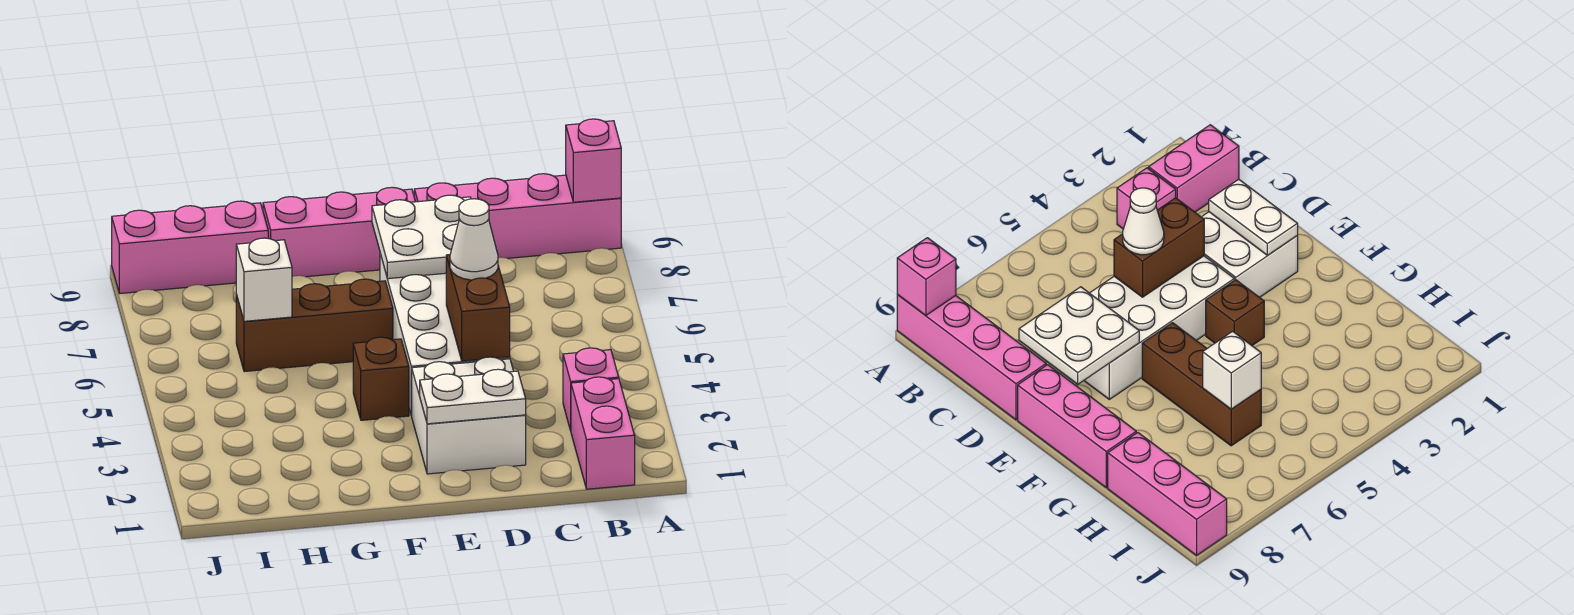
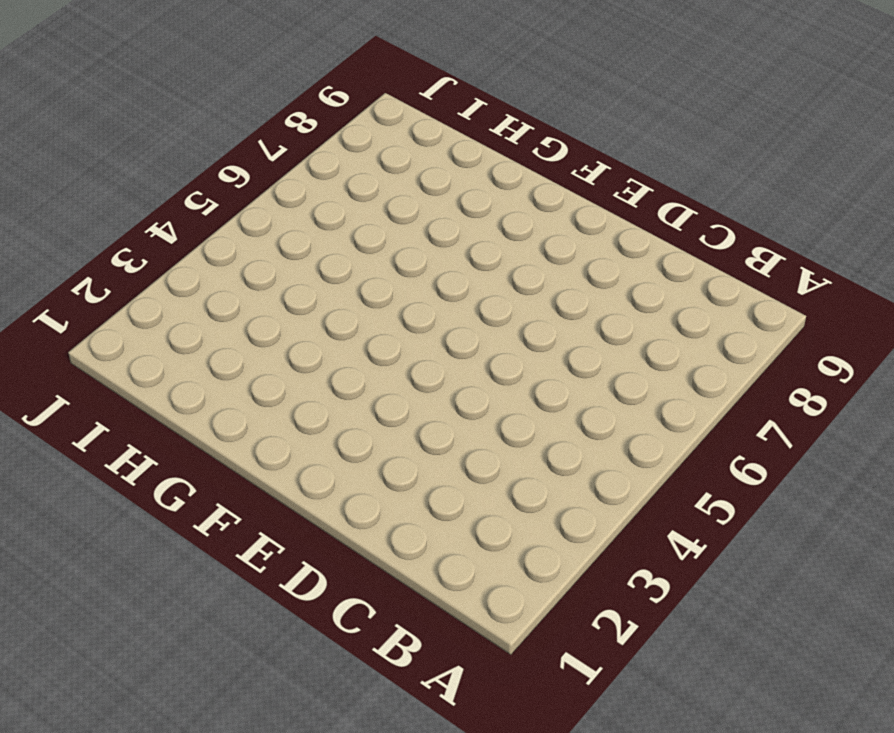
none -> pink 1x4 brick [414,174,621,258]
none -> pink 1x2 brick [571,377,635,489]
none -> pink 1x1 brick [563,348,619,431]

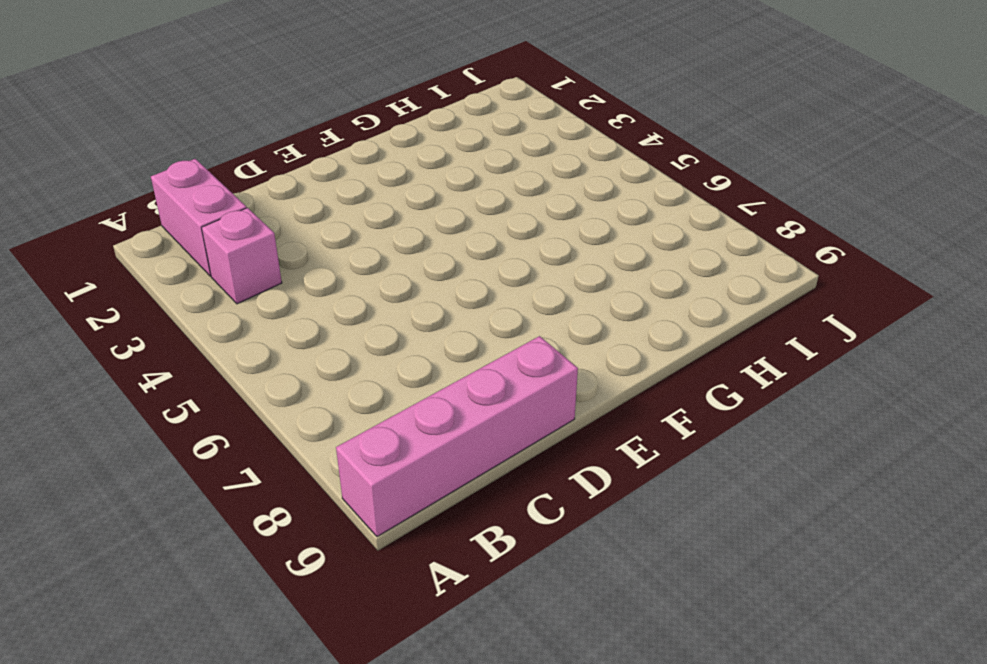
none -> white 2x2 brick [412,357,526,474]
none -> white 2x4 brick [380,254,510,416]
none -> pink 1x3 brick [263,187,415,277]

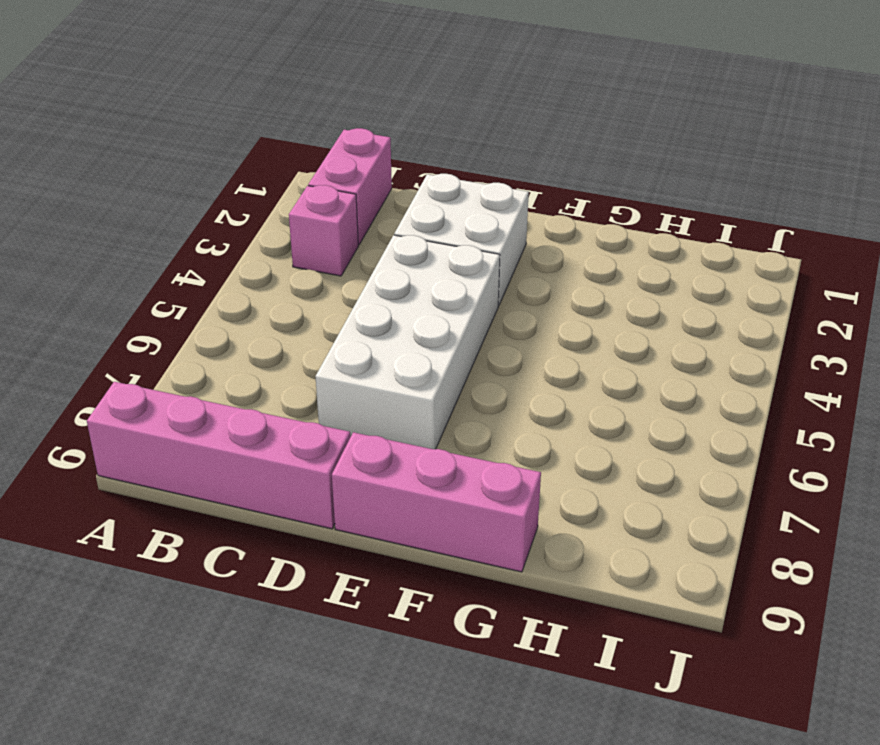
none -> brown 1x1 brick [353,337,409,420]
none -> brown 1x3 brick [236,279,393,372]
none -> pink 1x3 brick [112,201,268,294]

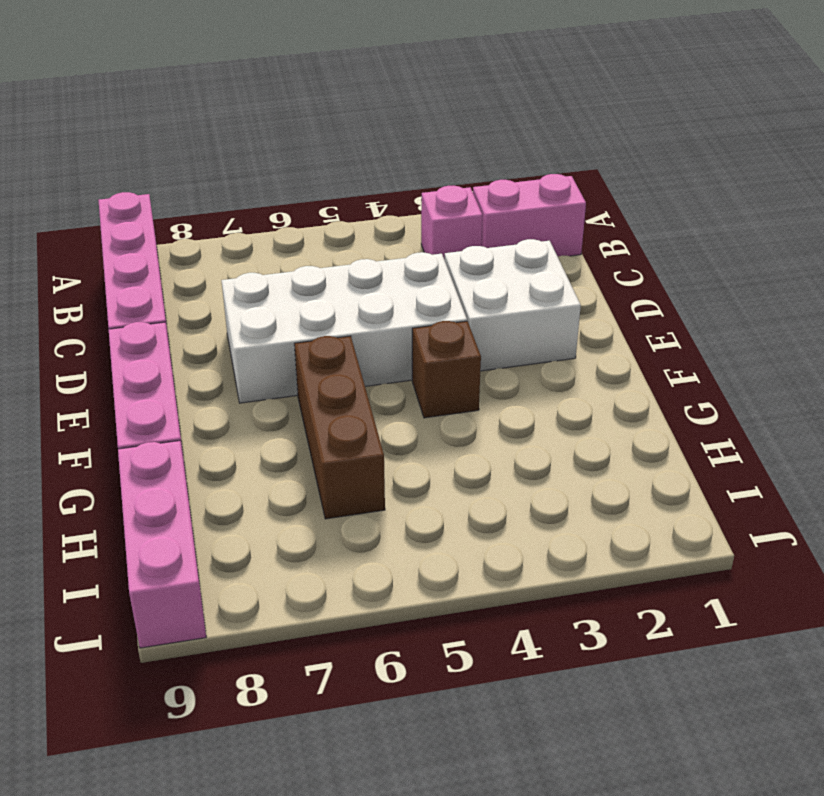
none -> pink 1x1 brick [566,119,621,202]
none -> white 1x2 plate [420,369,526,424]
none -> brown 1x2 brick [446,255,510,361]

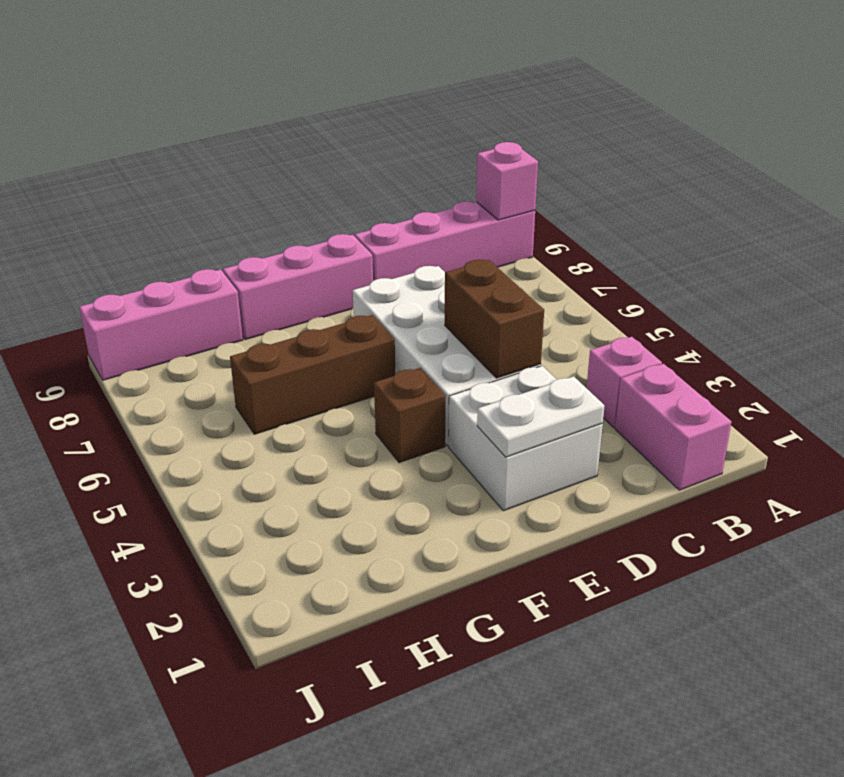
none -> white 2x2 plate [372,195,471,279]
none -> white 1x1 brick [236,238,292,321]
none -> white 1x1 cone [450,199,498,280]

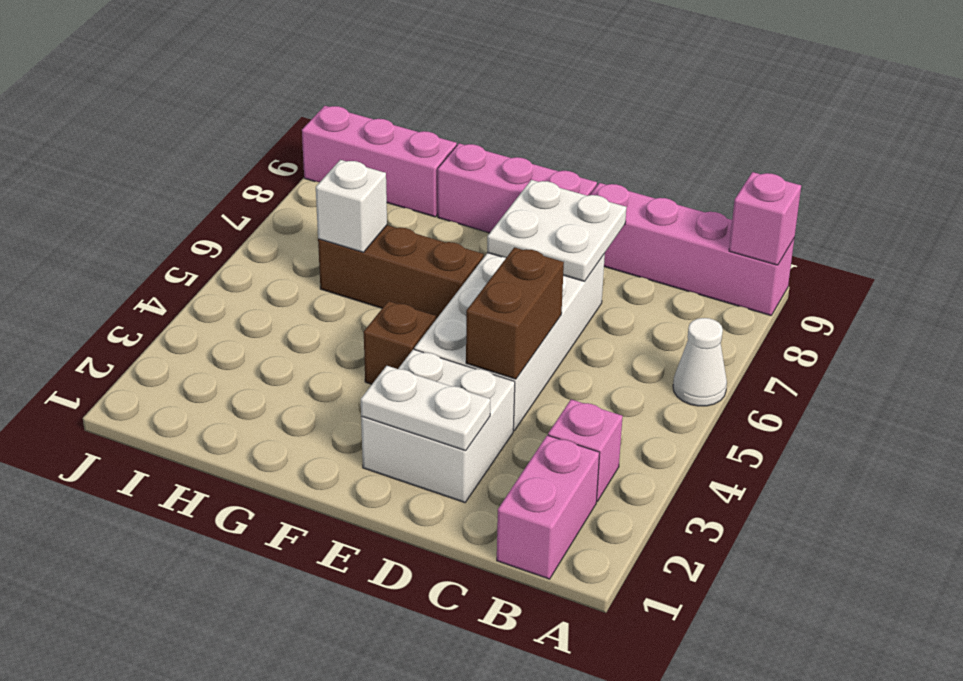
white 1x1 cone [673,318,727,406] -> white 1x1 cone moved to [450,199,498,280]

